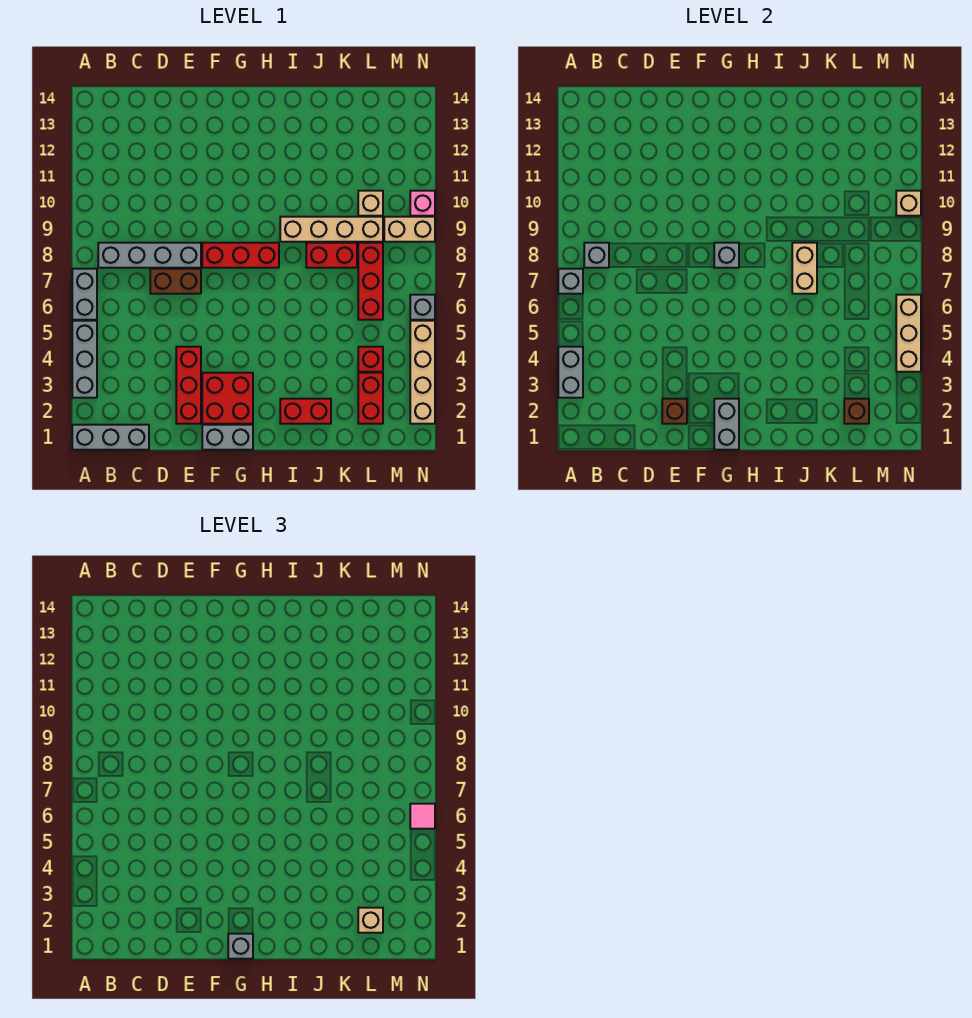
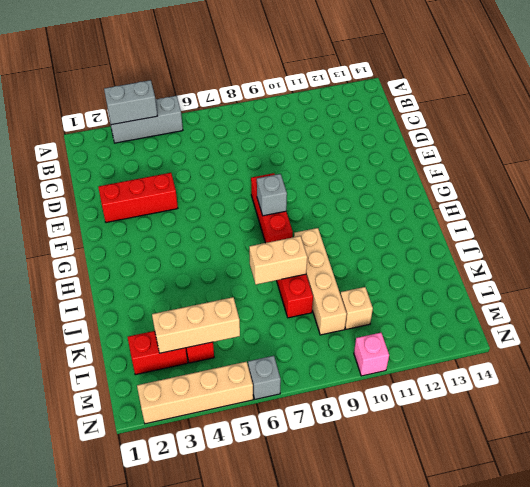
tan 1x3 brick [152,297,240,353] -> tan 1x3 brick moved to [896,295,921,372]
none -> grey 1x3 brick [72,425,149,450]
none -> grey 1x2 brick [72,269,97,320]
none -> grey 1x4 brick [98,243,201,268]
none -> brown 1x2 brick [150,269,201,294]

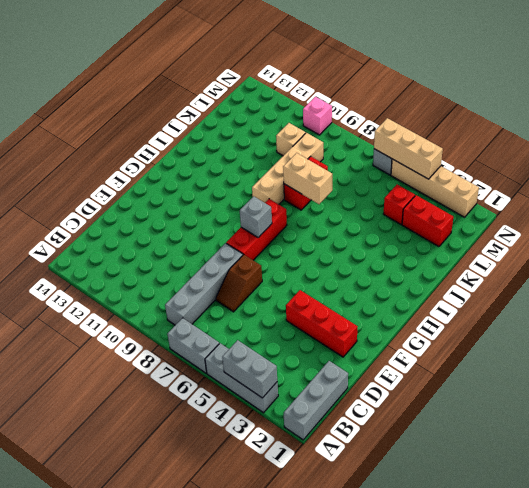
brown 1x2 slope [216,255,262,312] -> brown 1x2 brick [150,269,201,294]
none -> grey 1x2 brick [202,425,253,450]
none -> red 2x2 brick [202,373,253,424]
none -> red 1x2 brick [280,399,331,424]
none -> red 1x3 brick [358,243,383,320]

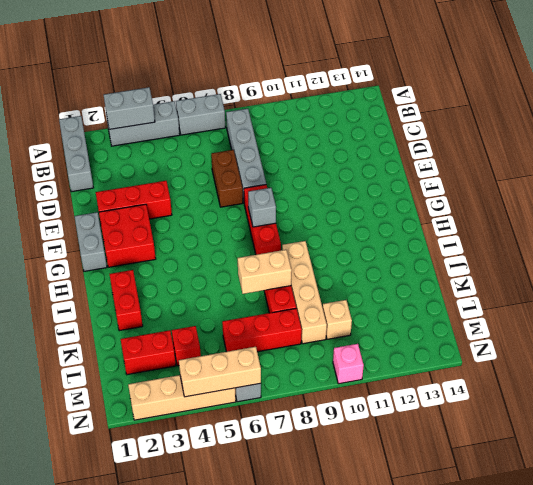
none -> tan 1x2 brick [384,217,435,242]
none -> grey 1x1 brick [558,269,583,294]
none -> grey 1x1 brick [584,243,609,268]
none -> brown 1x1 brick [662,399,687,424]

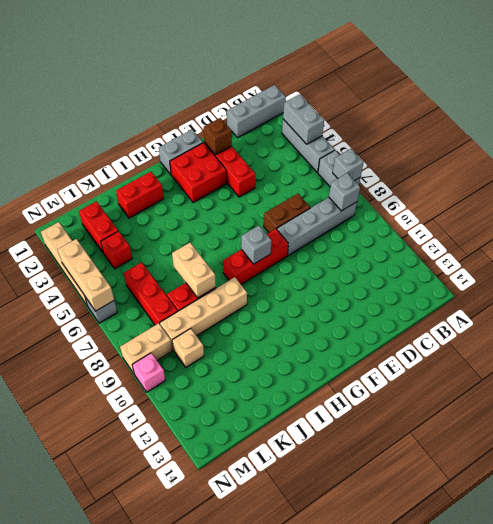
none -> grey 1x2 brick [714,399,739,450]
none -> brown 1x1 brick [844,399,869,424]
none -> tan 1x1 brick [896,191,921,216]
none -> grey 1x1 brick [228,934,253,959]

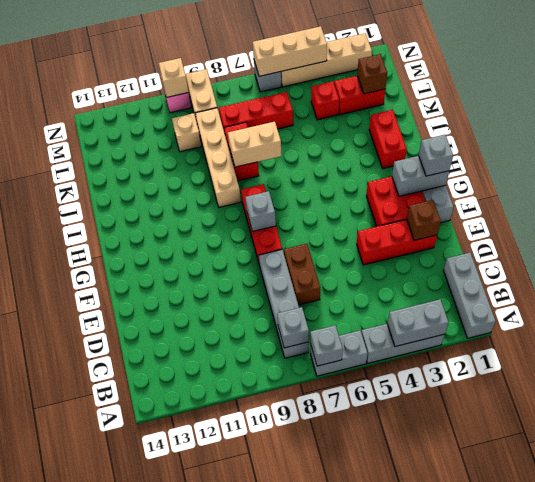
none -> tan 1x1 brick [358,908,383,933]
none -> pink 1x1 tile [410,804,435,829]

